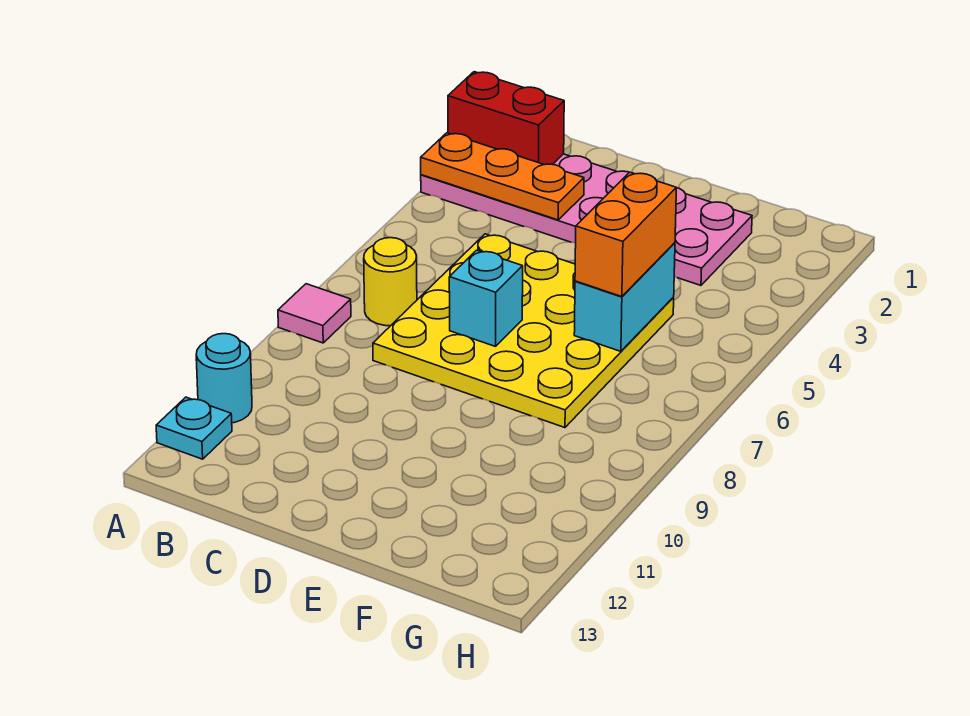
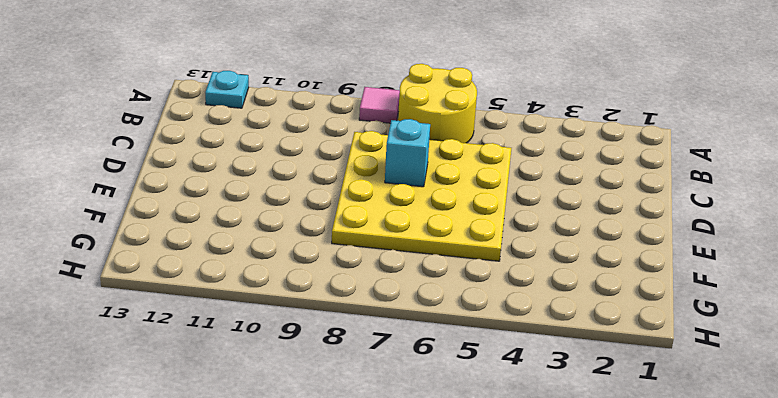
yellow 2x2 round brick [398,64,477,143] -> yellow 1x1 round brick [364,238,417,326]
none -> pink 2x6 plate [421,154,752,285]
none -> cyan 1x1 round brick [196,334,252,423]

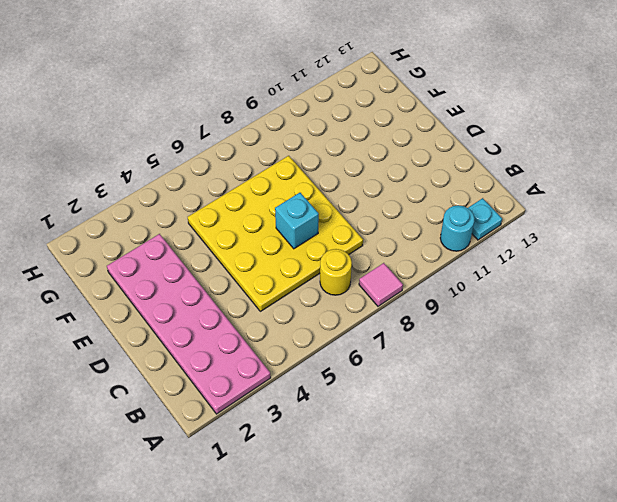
none -> red 1x2 brick [448,72,564,165]
none -> orange 1x3 plate [421,133,584,220]

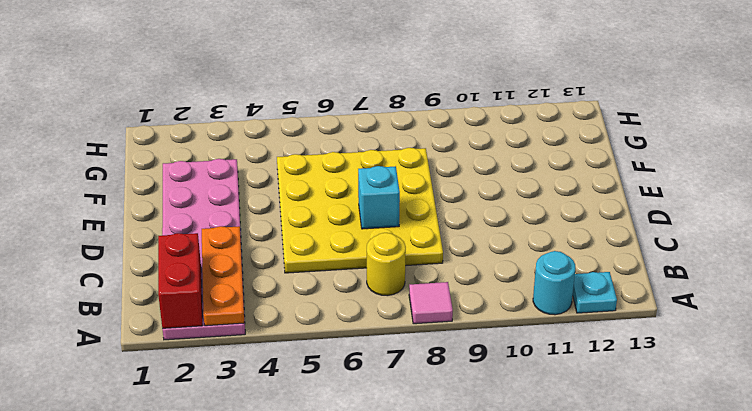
none -> cyan 1x2 brick [574,243,675,351]
none -> orange 1x2 brick [575,172,676,297]

